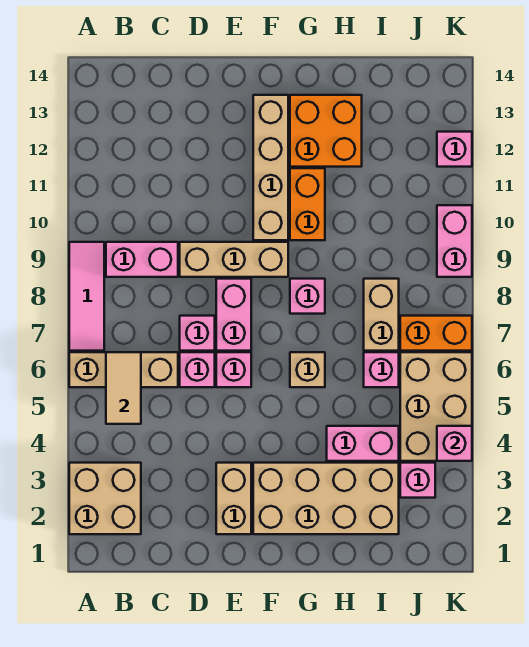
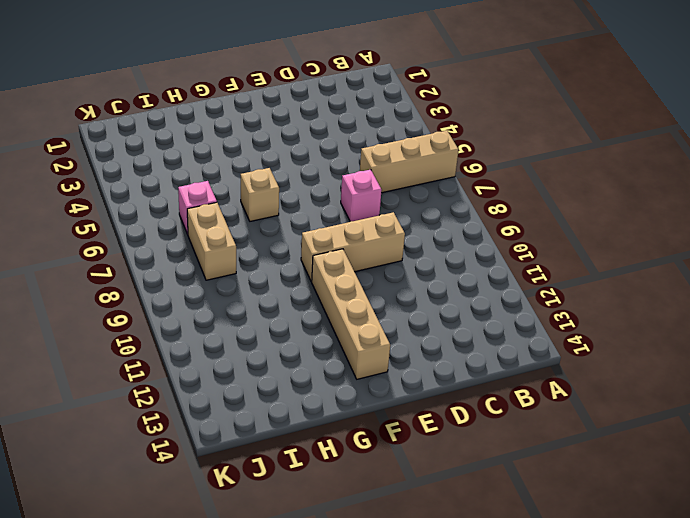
none -> tan 2x2 brick [69,463,141,534]
none -> pink 1x3 tile [69,242,104,351]
none -> pink 1x2 brick [106,242,178,277]

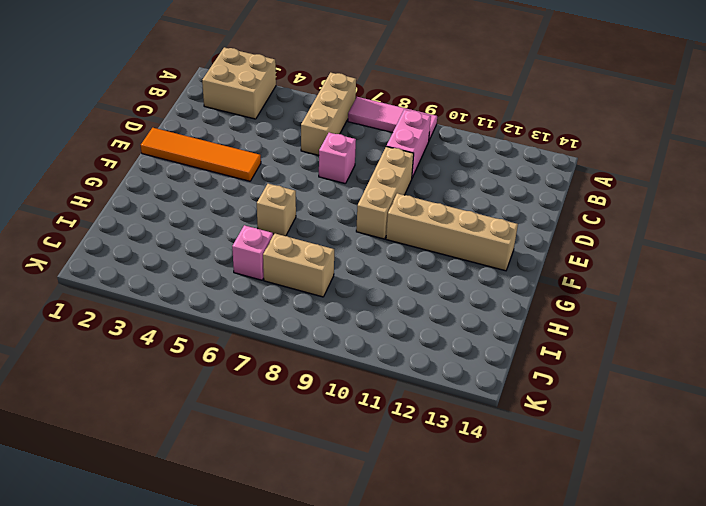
orange 1x4 tile [141,128,261,181] -> tan 1x2 brick [216,463,251,534]
none -> pink 1x1 brick [180,352,215,387]
none -> pink 1x1 brick [216,352,251,387]
none -> pink 1x2 brick [216,279,251,351]

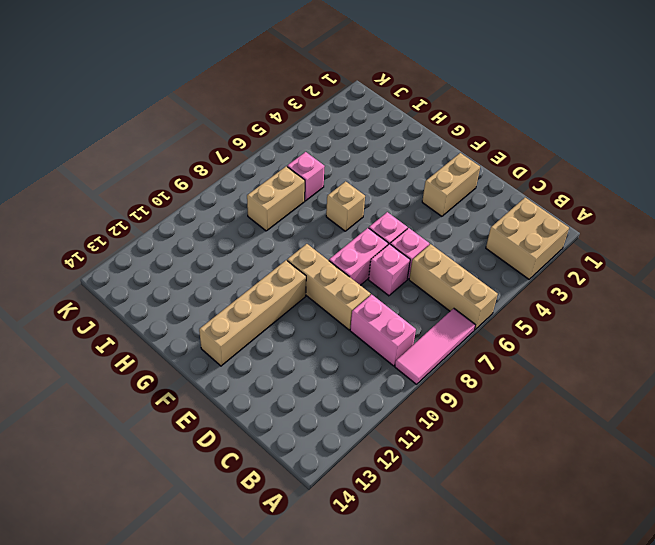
none -> tan 2x4 brick [253,463,399,534]
none -> pink 1x1 brick [290,279,325,314]
none -> orange 1x2 brick [290,168,325,240]

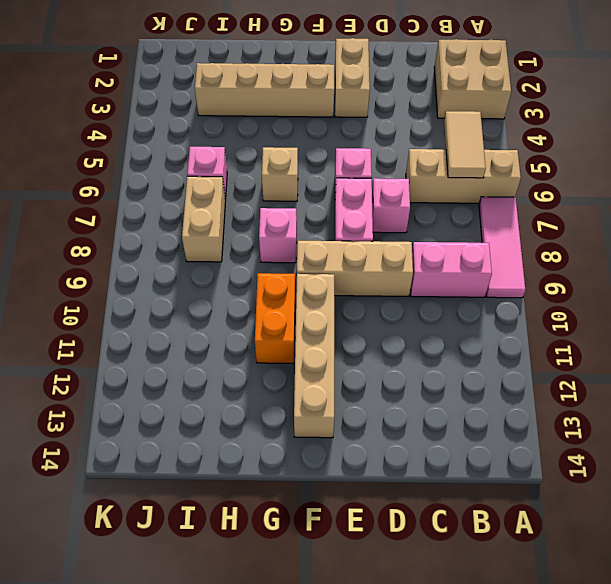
tan 1x4 brick [195,63,334,117] -> tan 2x4 brick [253,463,399,534]
none -> pink 1x1 brick [180,352,215,387]
none -> orange 2x2 brick [290,95,362,167]
none -> pink 1x2 brick [327,426,399,461]

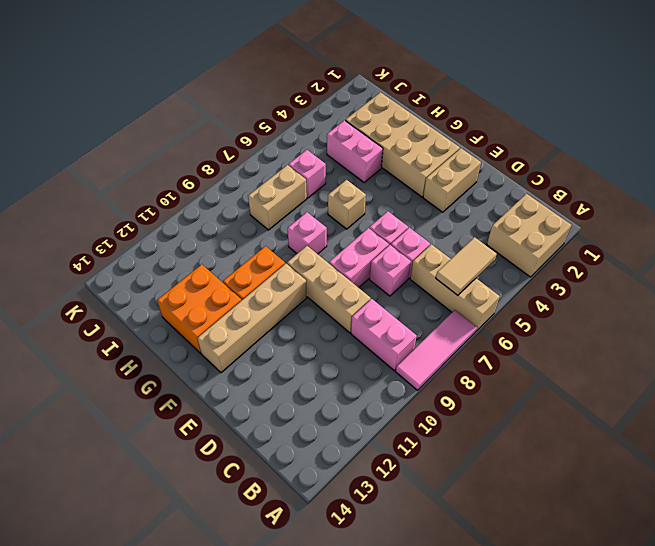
none -> pink 1x1 brick [400,463,435,498]
none -> tan 2x3 brick [400,352,472,461]
none -> orange 1x2 brick [400,316,472,351]

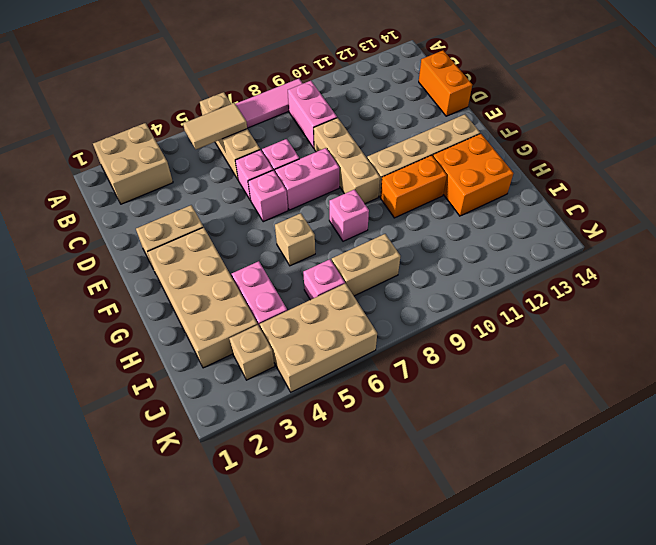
orange 1x2 brick [419,50,472,116] -> orange 1x2 brick moved to [400,316,472,351]
tan 1x1 brick [229,325,275,380] -> pink 1x1 brick [400,463,435,498]
none -> pink 1x2 brick [437,205,472,277]
none -> pink 1x1 brick [437,132,472,167]
none -> pink 1x1 brick [437,426,472,461]

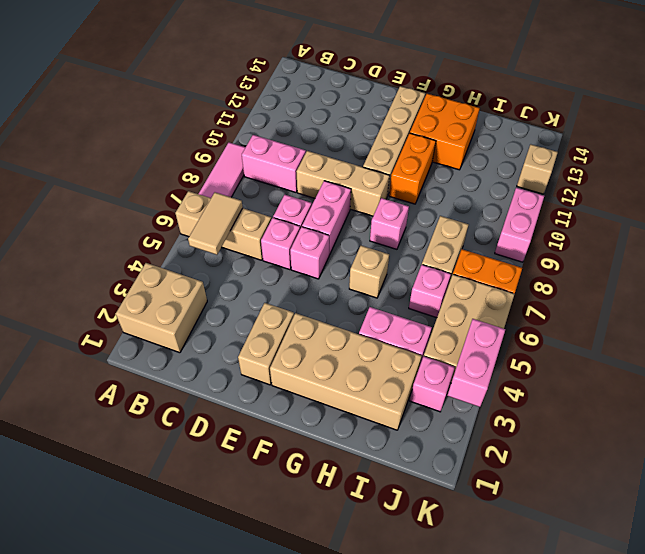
pink 1x2 brick [447,319,505,407] -> pink 1x1 brick [437,426,472,461]
tan 1x1 brick [517,144,558,194] -> pink 1x1 brick [437,132,472,167]

